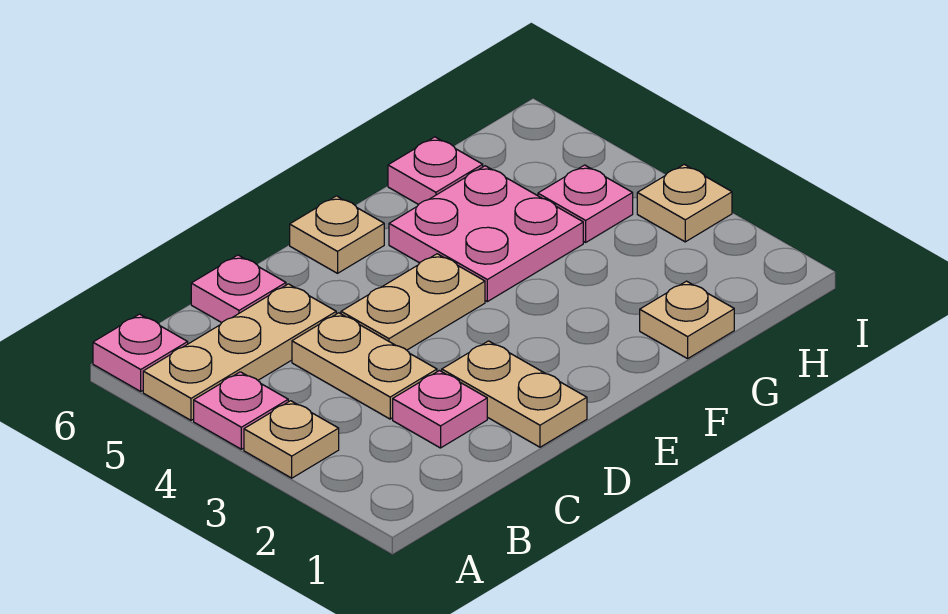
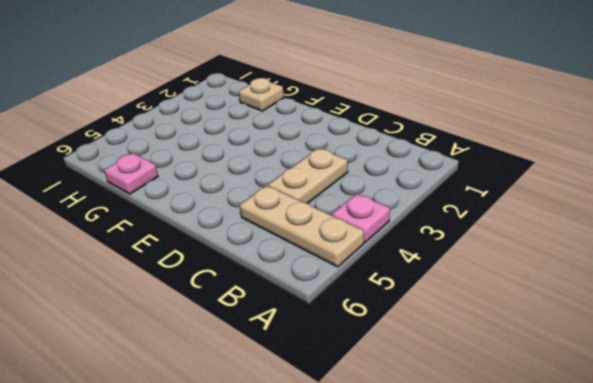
none -> tan 1x1 plate [244,401,339,478]
none -> pink 1x1 plate [93,314,188,391]
none -> pink 1x1 plate [393,371,487,448]

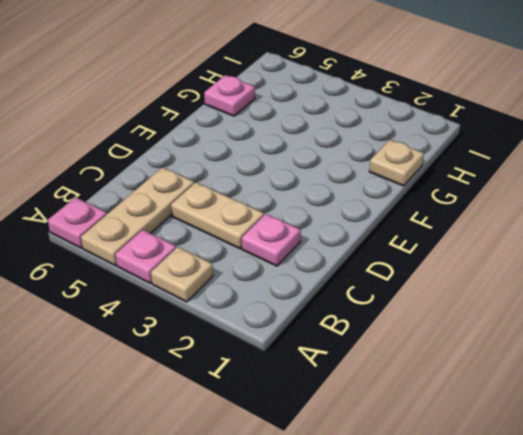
none -> pink 1x1 plate [191,255,286,323]
none -> tan 1x2 plate [442,341,587,447]
none -> tan 1x2 plate [341,254,485,350]

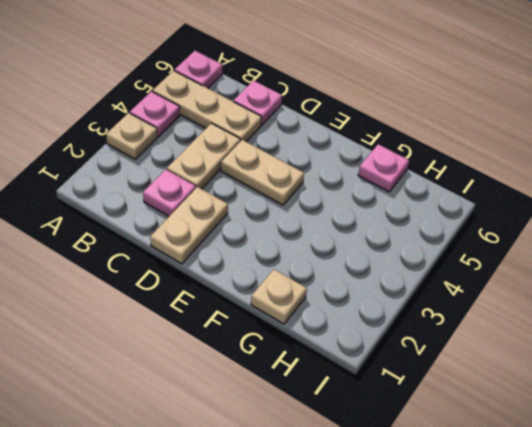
none -> tan 1x1 plate [290,196,384,273]
none -> pink 2x2 plate [389,166,583,302]
none -> pink 1x1 plate [538,165,633,242]

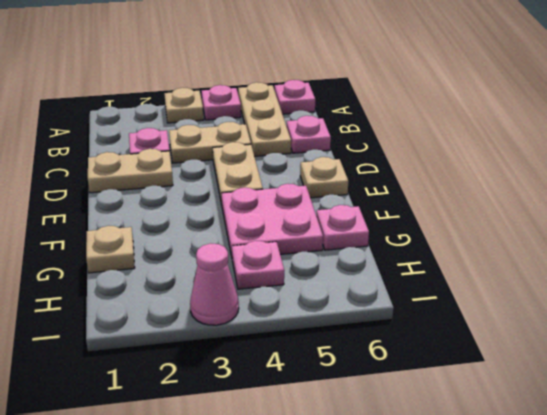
pink 1x1 cone [190,243,239,325] -> tan 1x1 plate [637,164,732,242]

